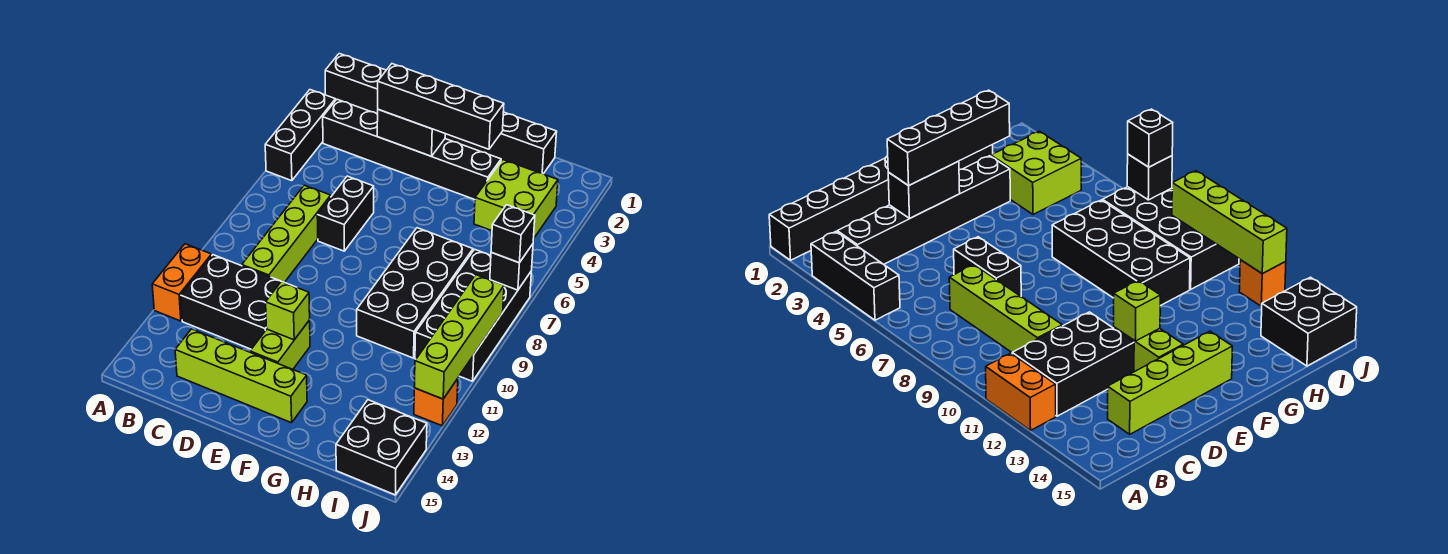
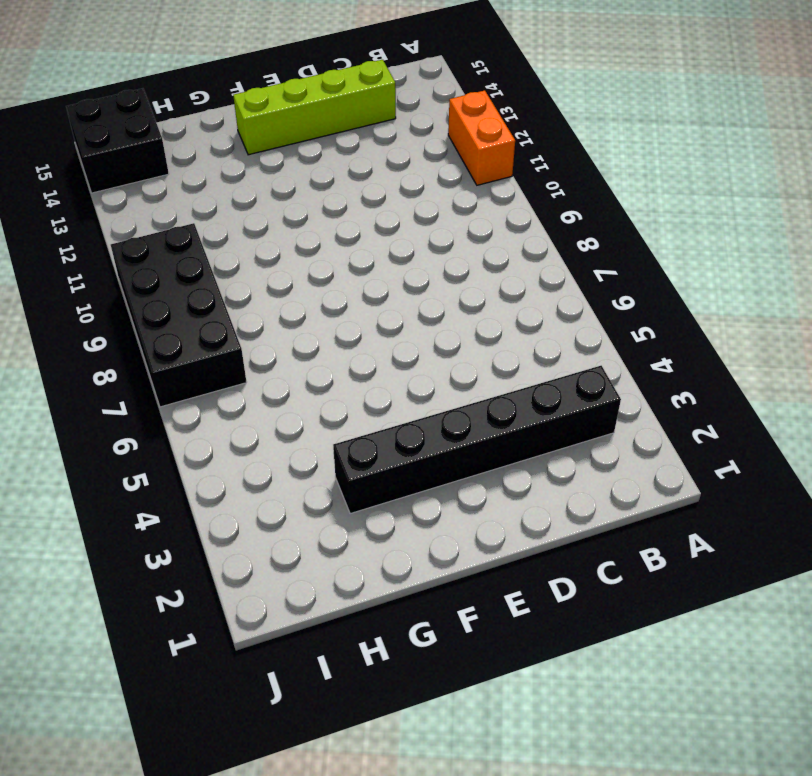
none -> black 1x8 brick [325,54,557,174]
none -> black 1x3 brick [265,90,335,181]
none -> black 2x3 brick [181,255,285,349]

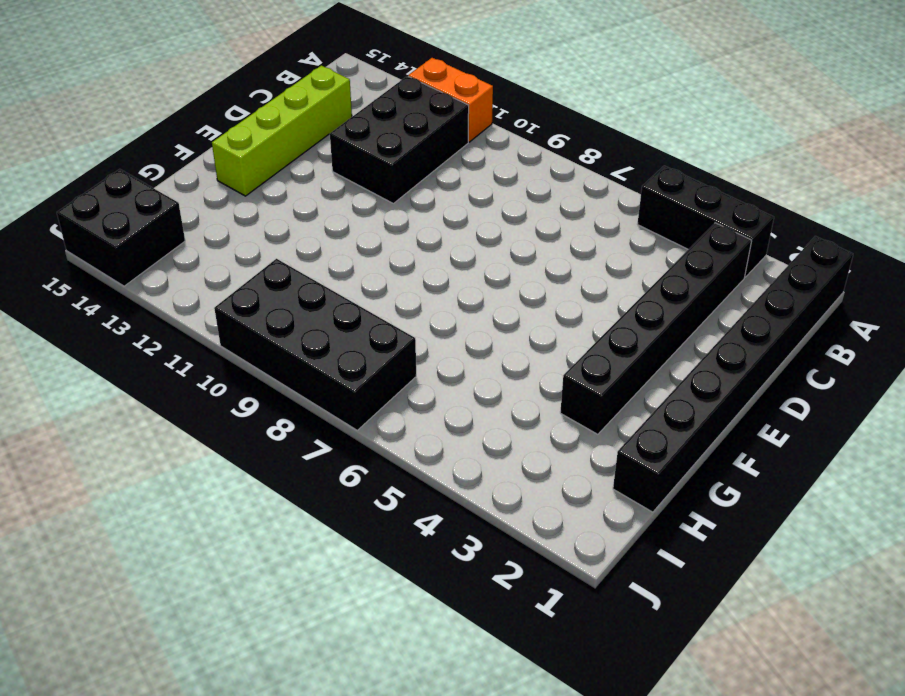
none -> lime 1x4 brick [242,185,331,282]
none -> black 1x2 brick [317,176,374,251]
none -> lime 1x2 brick [250,320,310,369]

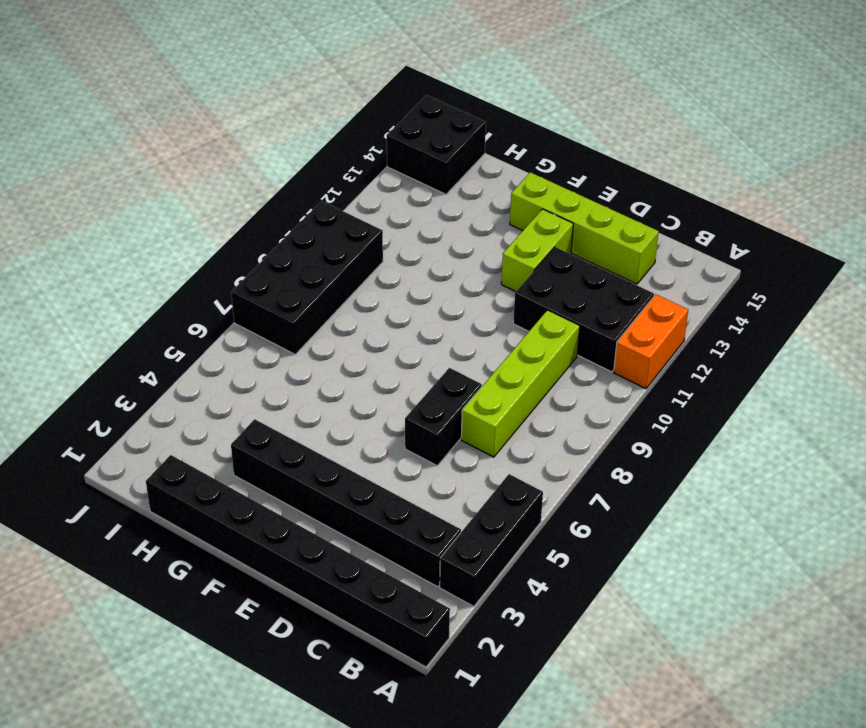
none -> black 2x4 brick [357,228,473,358]
none -> lime 2x2 brick [474,160,558,238]
none -> orange 1x1 brick [414,379,458,426]

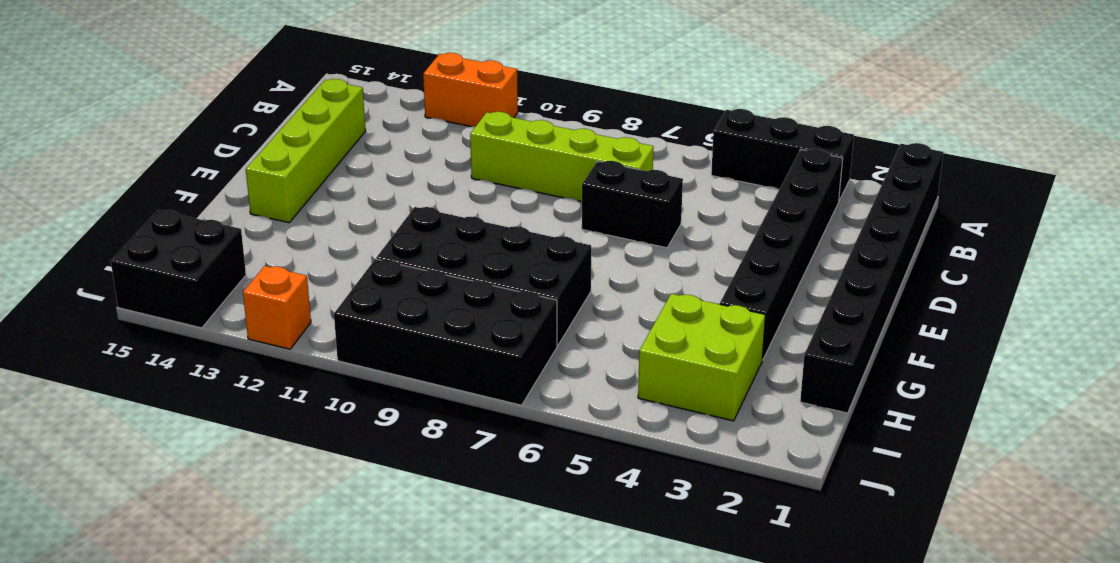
none -> black 2x3 brick [181,255,285,349]
none -> lime 1x2 brick [250,320,310,369]
none -> black 1x2 brick [377,110,445,156]

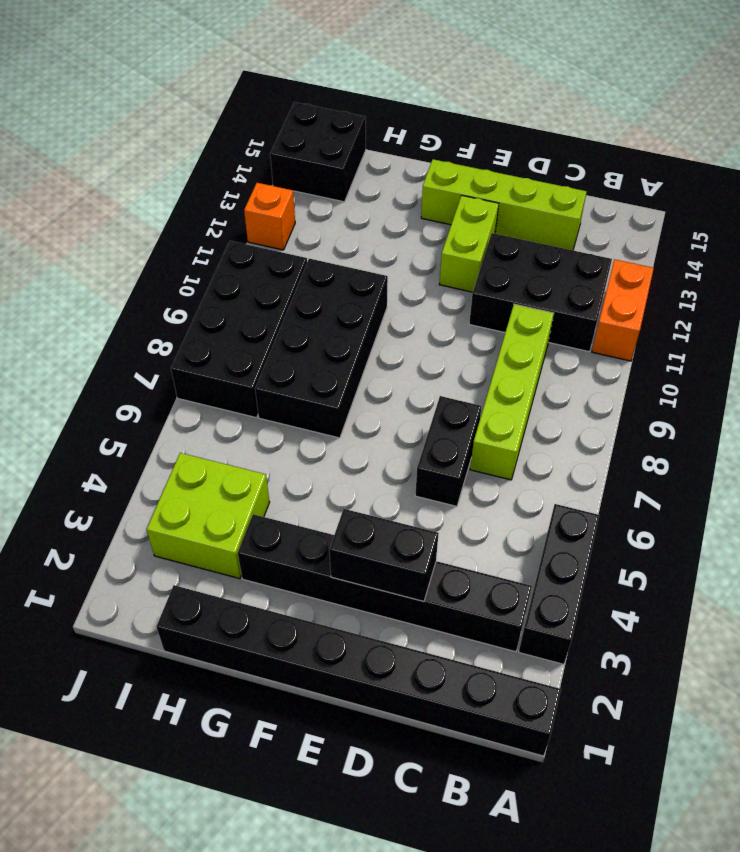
none -> lime 1x1 brick [266,282,310,340]
none -> black 1x1 brick [490,244,533,290]
none -> lime 1x4 brick [414,275,504,399]

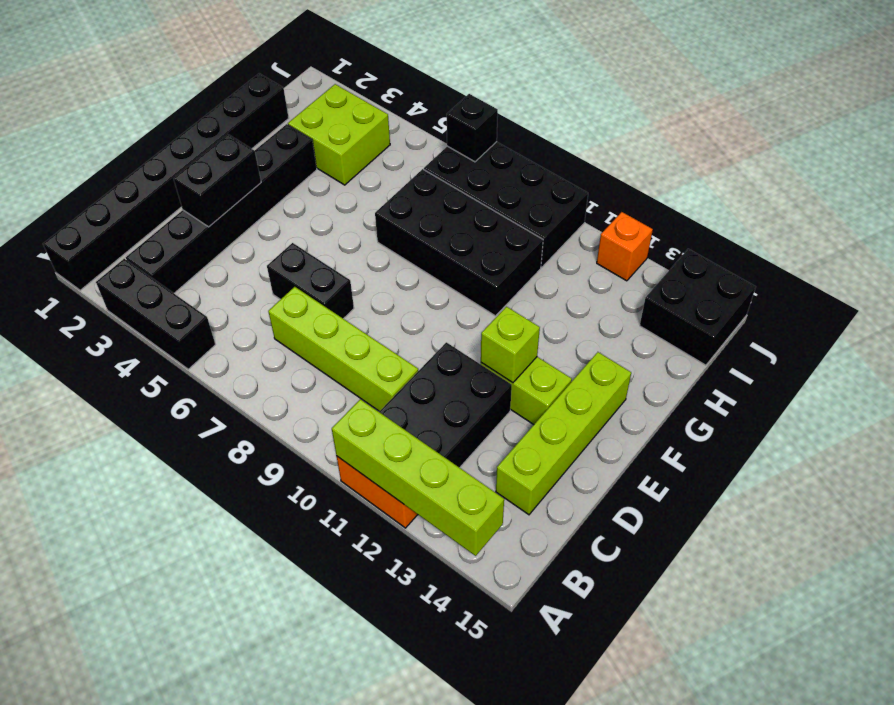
lime 1x4 brick [332,399,504,556] -> lime 1x4 brick moved to [414,275,504,399]
none -> black 1x4 brick [378,64,504,149]
none -> black 1x1 brick [491,205,535,263]

